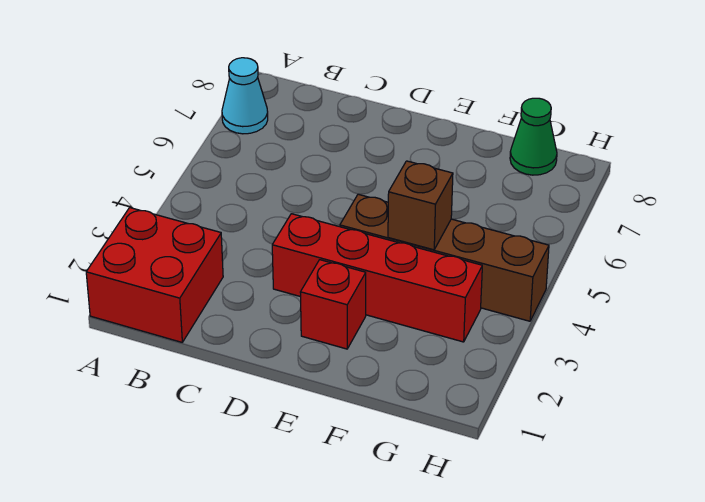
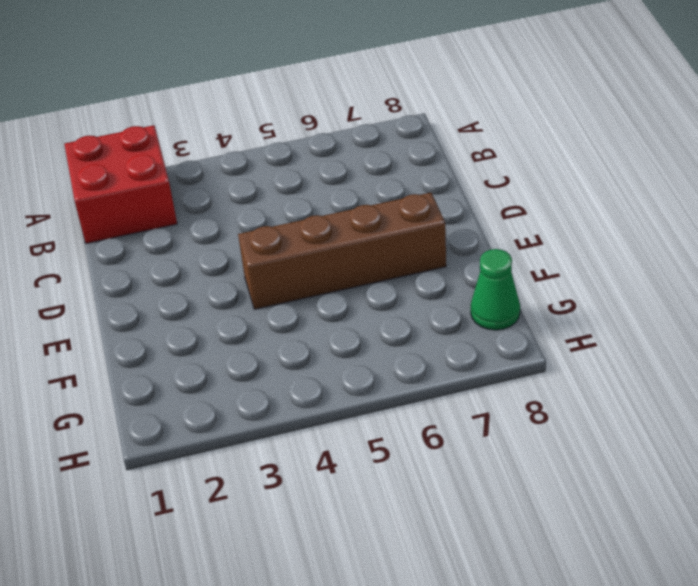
brown 1x4 brick [238,193,446,309] -> brown 1x4 brick turned to [340,194,549,321]
none -> cyan 1x1 cone [222,58,268,134]
none -> red 1x4 brick [272,214,482,342]

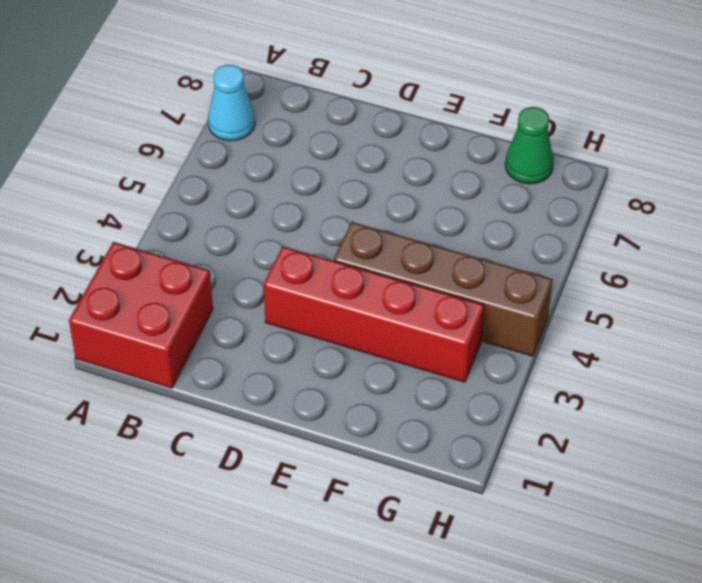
none -> red 1x1 brick [300,260,366,349]
none -> brown 1x1 brick [388,161,453,250]

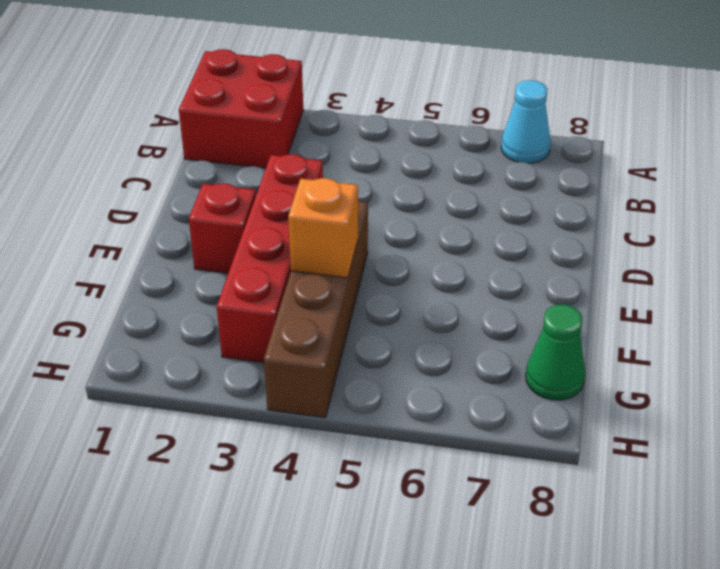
orange 1x1 brick [288,178,358,278] -> brown 1x1 brick [388,161,453,250]

